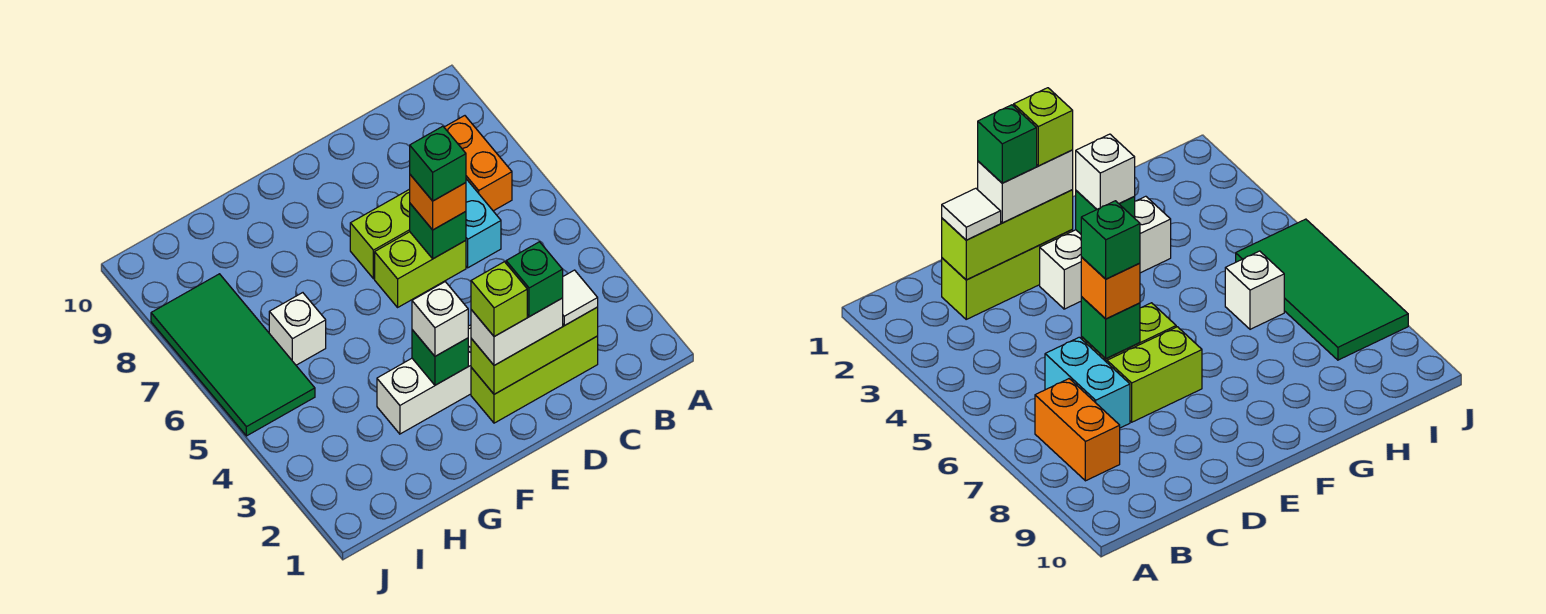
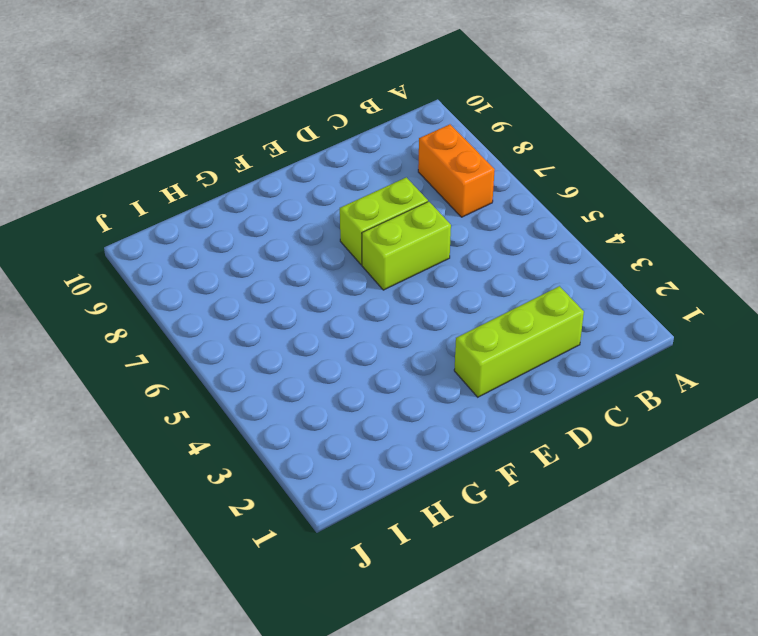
none -> cyan 1x2 brick [466,179,501,268]
none -> white 1x3 brick [377,325,471,434]
none -> white 1x1 brick [269,293,326,365]

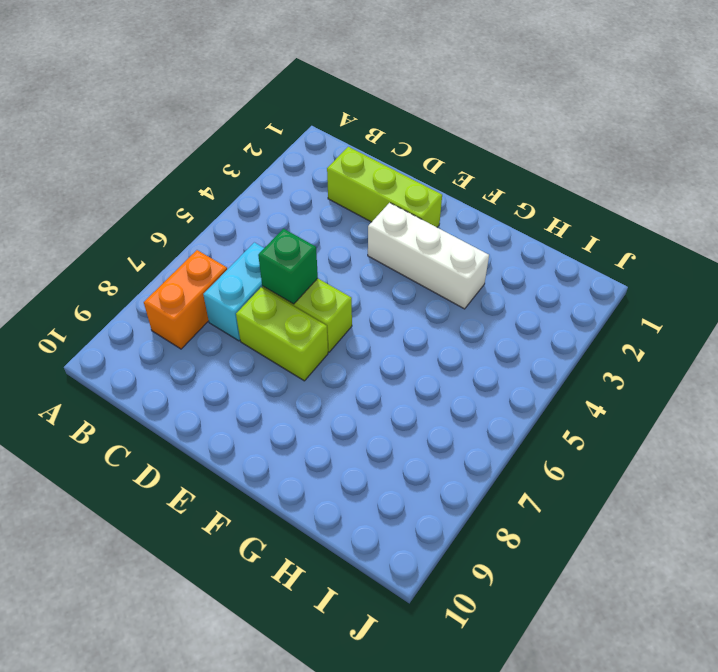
none -> white 1x1 brick [269,293,326,365]
none -> green 2x4 tile [151,274,315,436]
none -> lime 1x3 brick [471,307,598,394]

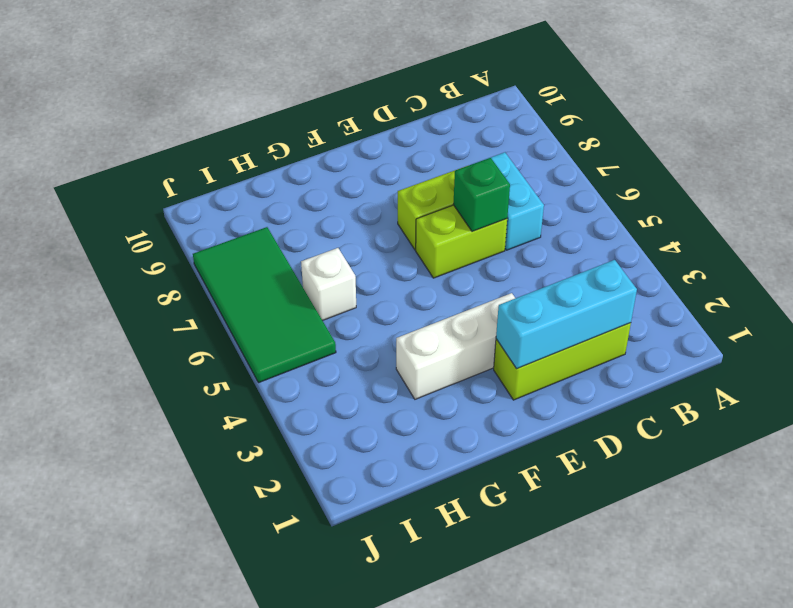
cyan 1x3 brick [496,260,637,369] -> lime 1x3 brick [471,307,598,394]
none -> orange 1x2 brick [444,116,512,211]
none -> green 1x1 brick [412,330,468,385]
none -> white 1x1 tile [563,270,598,326]

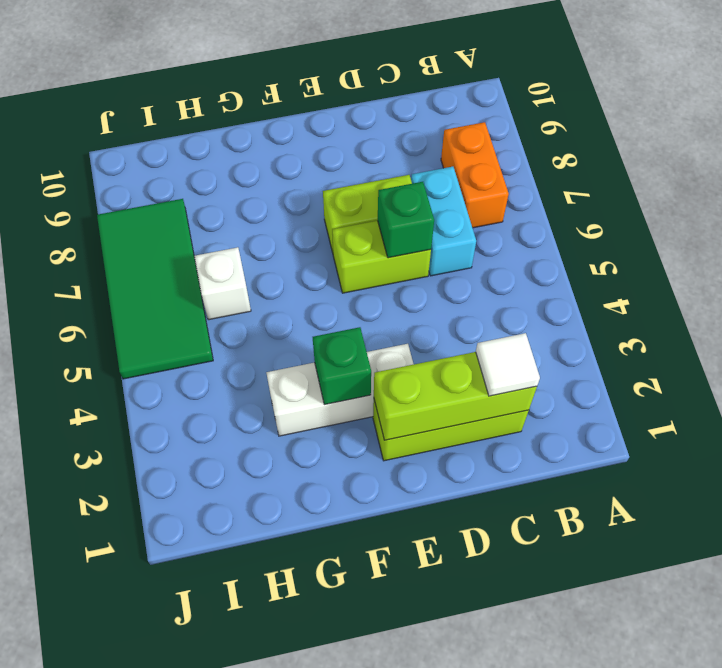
none -> white 1x2 brick [471,298,563,365]
none -> orange 1x1 brick [410,175,466,230]
none -> white 1x1 brick [412,282,468,356]

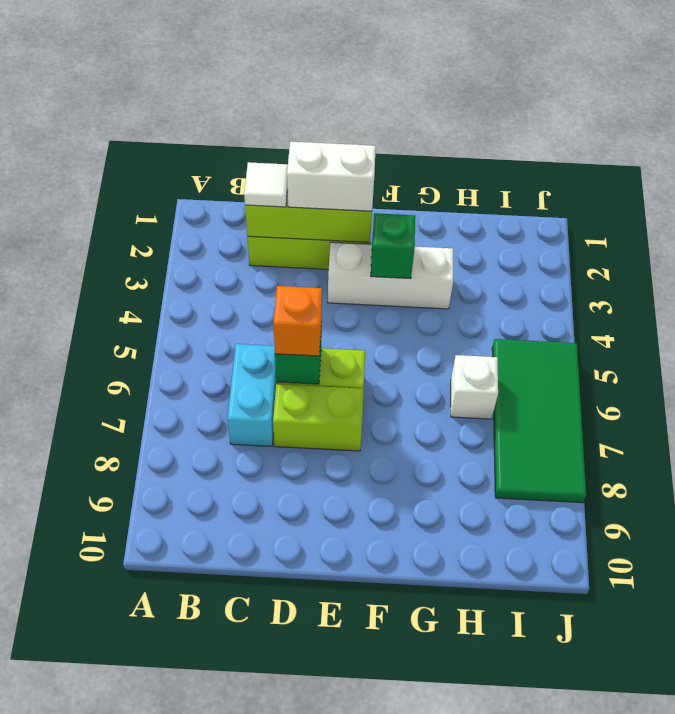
none -> orange 1x2 brick [444,116,512,211]
none -> white 1x1 brick [412,282,468,356]
none -> green 1x1 brick [506,242,563,317]

